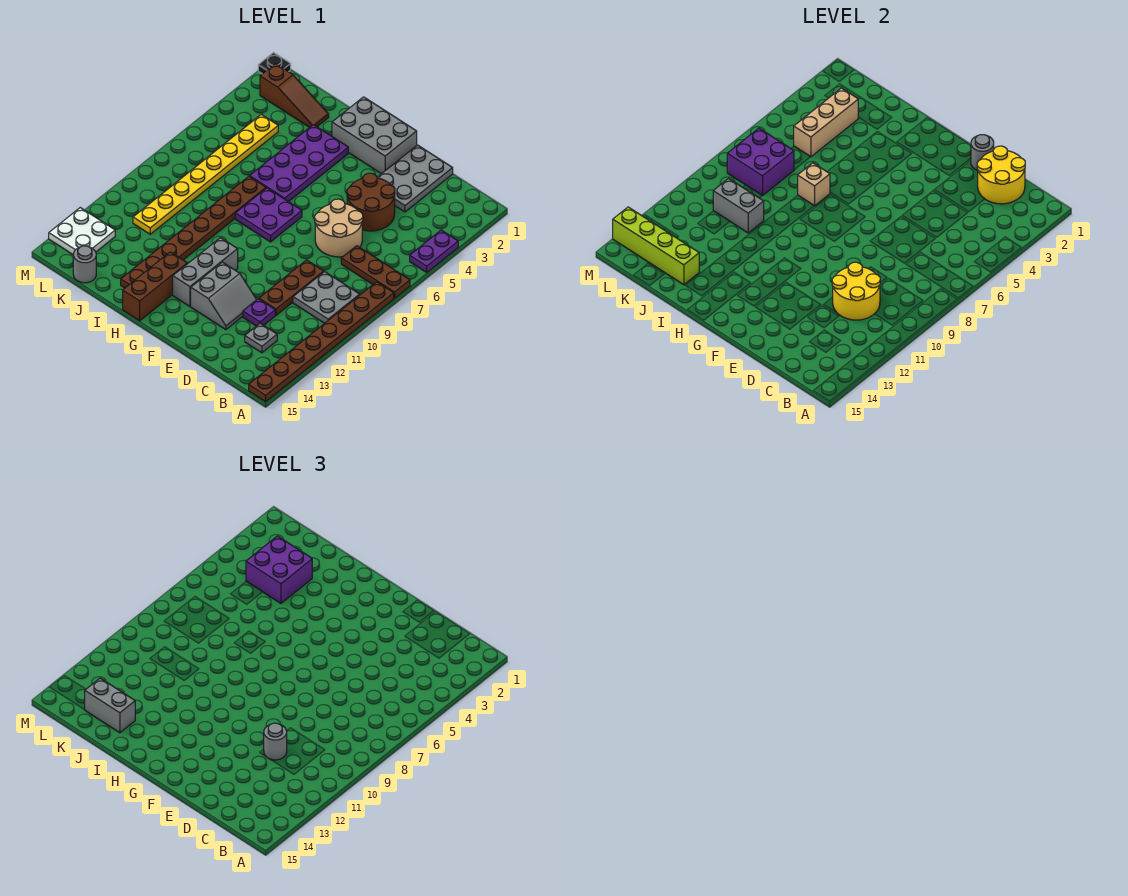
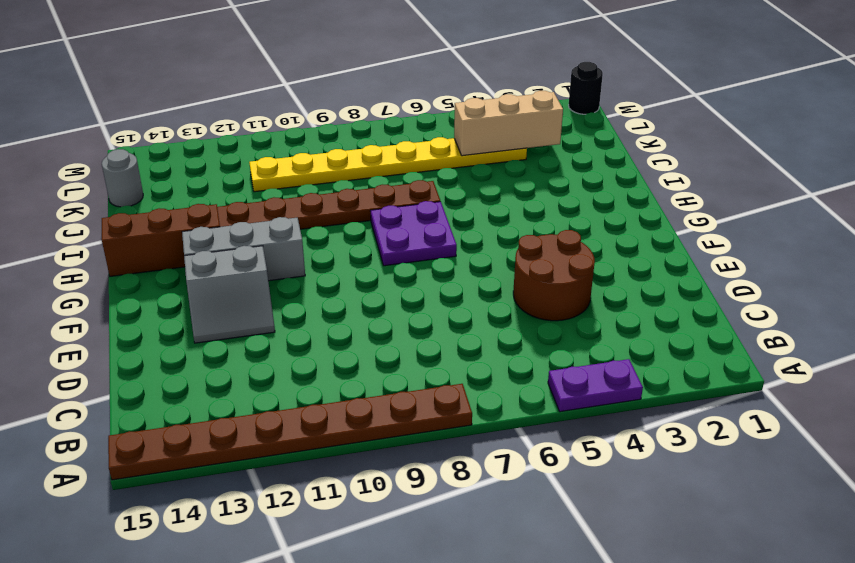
black 1x1 round brick [569,62,603,114] -> black 1x1 plate [258,53,291,74]
none -> brown 1x3 plate [341,246,410,298]
none -> grey 2x2 plate [293,272,360,323]
none -> grey 1x1 plate [245,323,277,353]
none -> grey 2x3 plate [377,145,453,212]

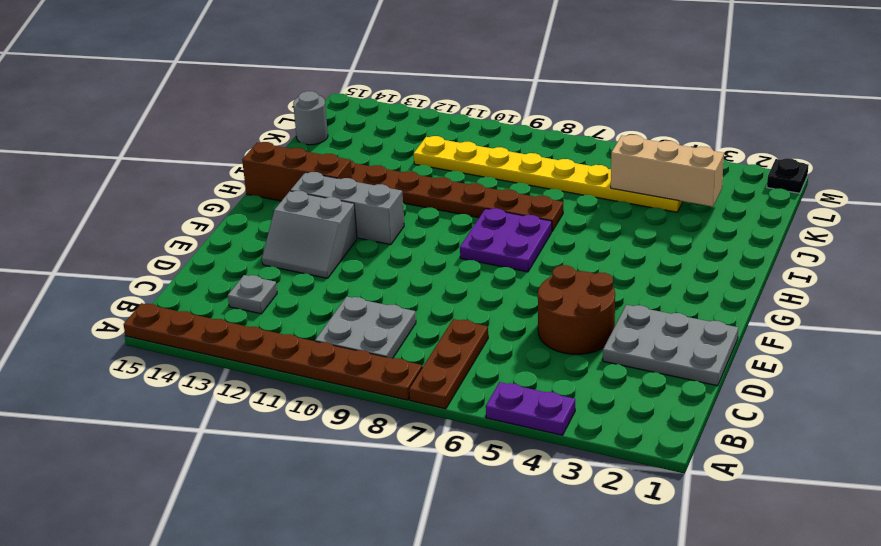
none -> tan 2x2 round brick [315,199,363,257]
none -> brown 1x3 plate [259,260,324,315]
none -> purple 1x1 plate [243,299,275,326]
none -> grey 2x3 brick [332,97,417,174]

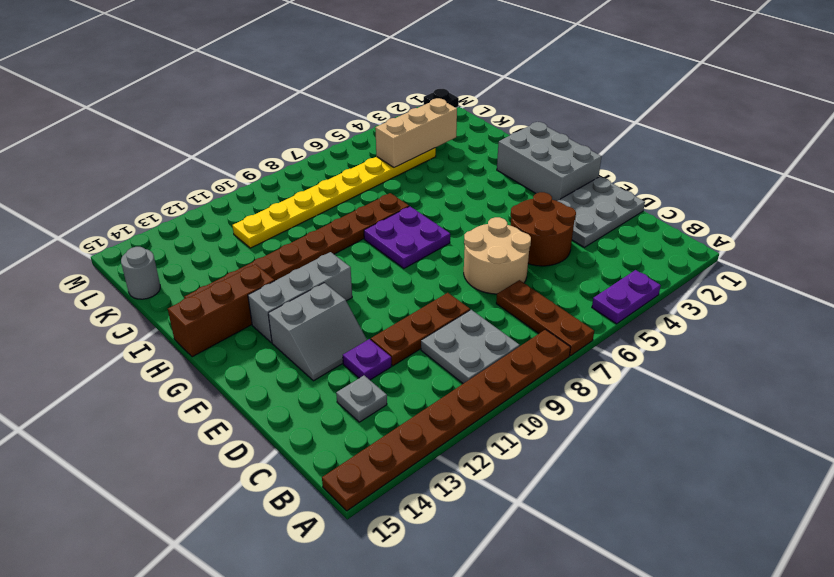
none -> purple 2x4 plate [250,125,348,202]
none -> brown 1x3 slope [260,64,329,127]
none -> white 2x2 plate [49,208,115,254]
none -> yellow 2x2 round brick [977,146,1025,204]

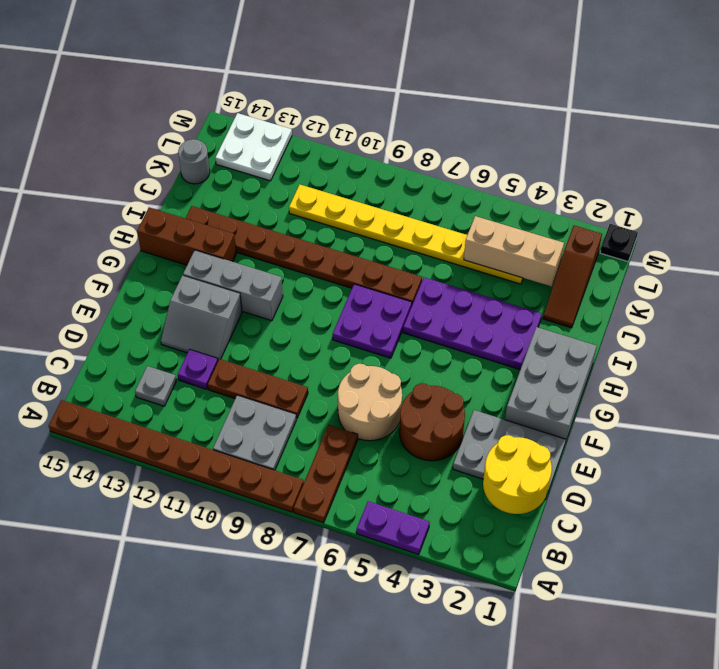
none -> yellow 2x2 round brick [832,262,880,320]
none -> grey 1x1 round brick [971,135,994,170]
none -> tan 1x1 brick [798,163,830,206]
none -> grey 1x2 brick [713,179,764,233]

